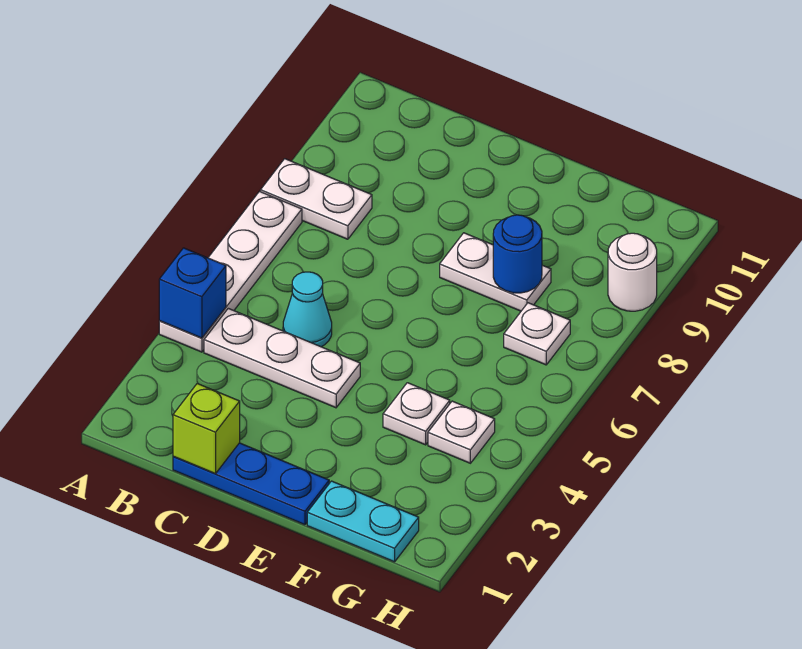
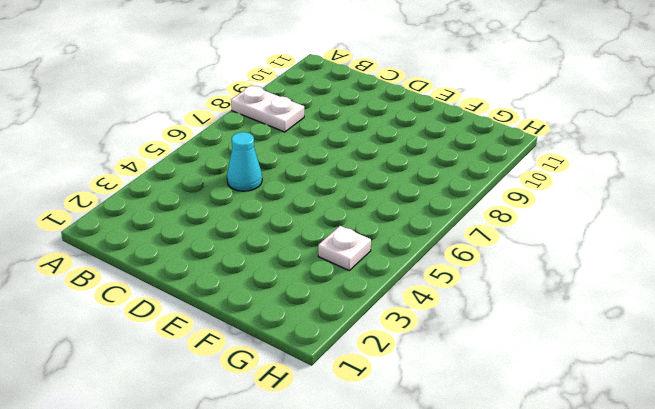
none -> white 1x4 plate [159,191,302,352]
none -> white 1x3 plate [204,308,360,408]
none -> blue 1x3 plate [173,443,329,525]

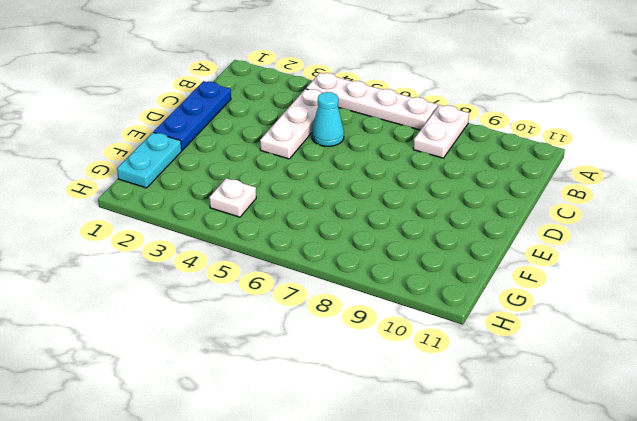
none -> white 1x2 plate [440,233,551,311]
none -> white 1x1 plate [383,383,450,445]
none -> white 1x1 plate [504,303,570,365]

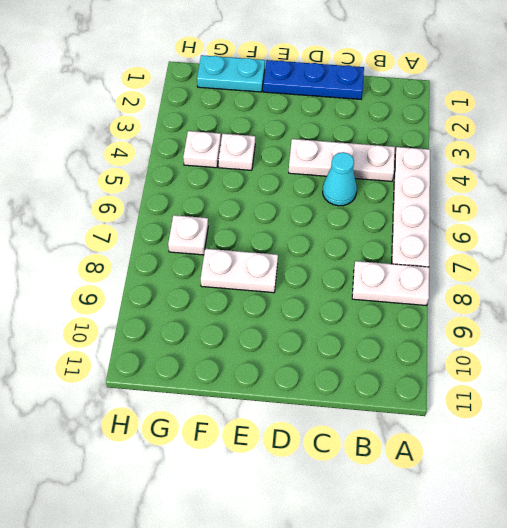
none -> white 1x1 round brick [608,233,657,311]
none -> blue 1x1 brick [159,248,226,338]
none -> lime 1x1 brick [173,384,240,474]

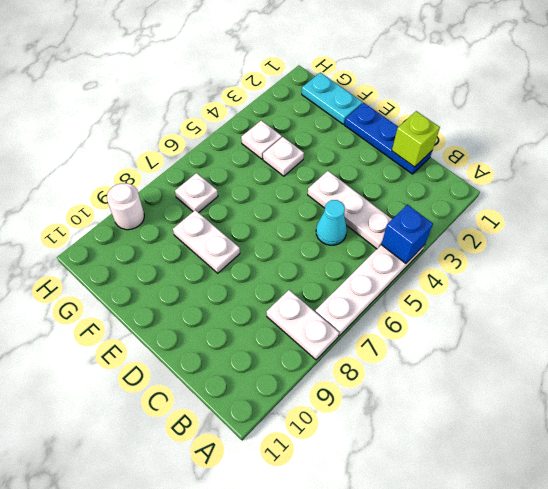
none -> blue 1x1 round brick [493,215,542,293]

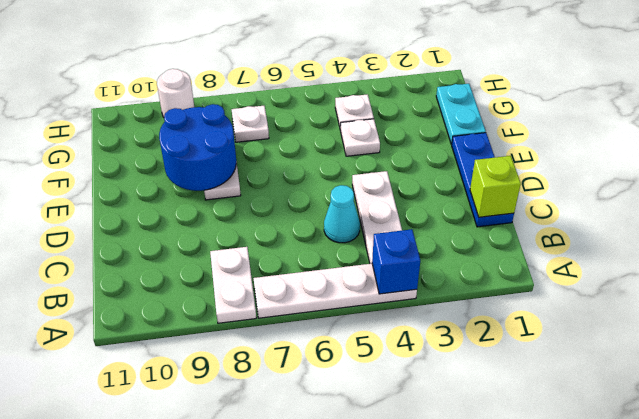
blue 2x2 round brick [159,104,236,191] -> blue 1x1 round brick [493,215,542,293]

